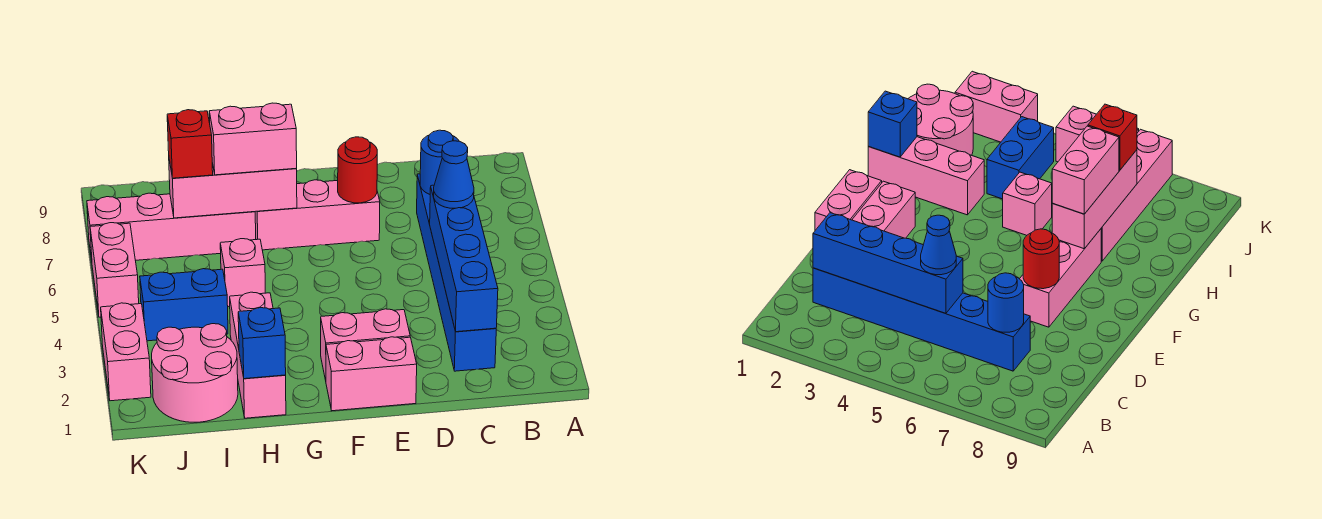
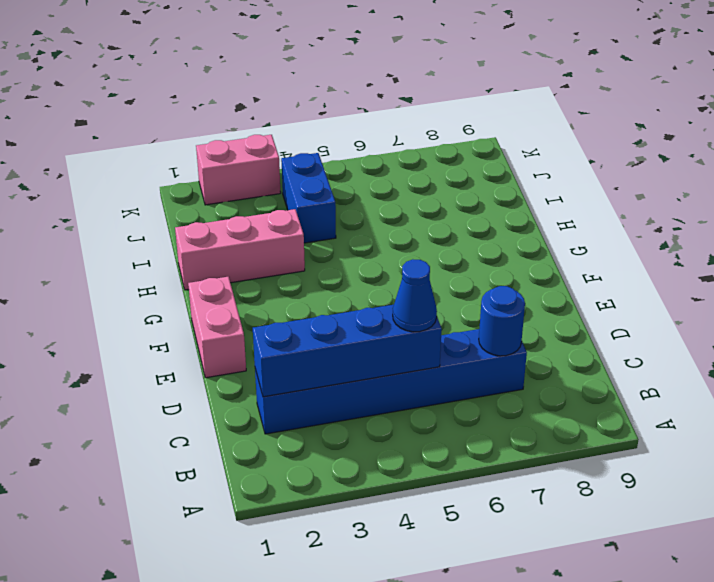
none -> pink 1x2 brick [321,309,410,380]
none -> pink 1x3 brick [255,180,380,250]
none -> pink 1x1 brick [220,239,265,307]

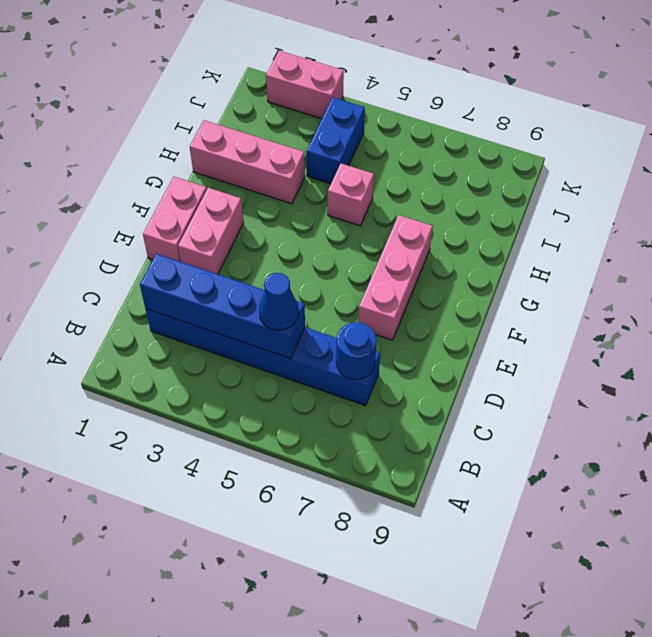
none -> pink 1x4 brick [87,193,256,260]
none -> pink 2x2 round brick [152,324,238,422]
none -> pink 1x2 brick [90,223,139,317]

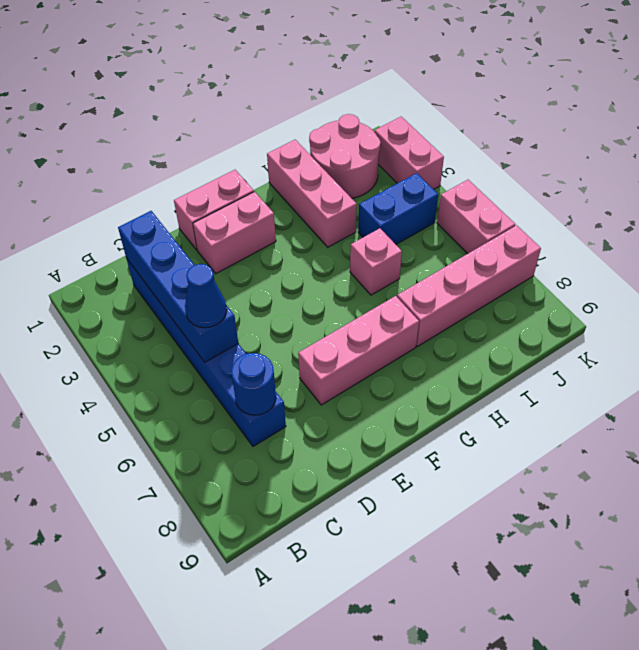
none -> red 1x1 round brick [338,137,377,203]
none -> pink 1x3 brick [169,160,297,218]
none -> blue 1x1 brick [238,308,286,379]

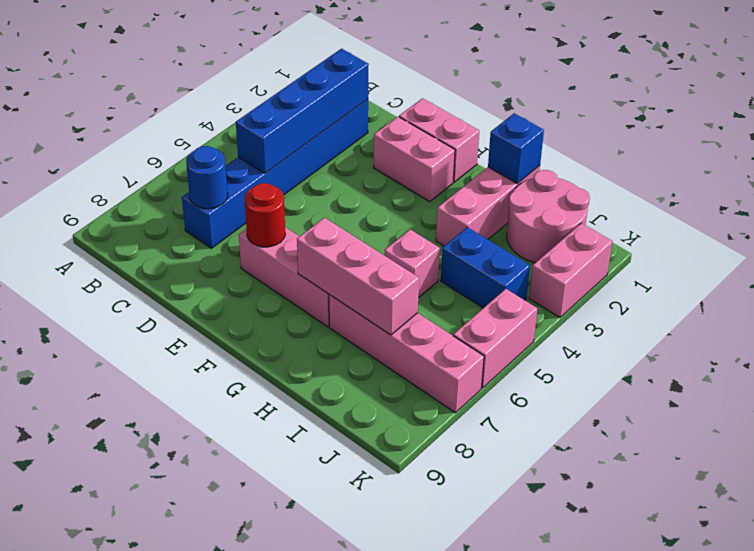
none -> blue 1x1 cone [434,141,474,208]
none -> pink 1x2 brick [209,103,297,175]
none -> red 1x1 brick [167,110,213,178]

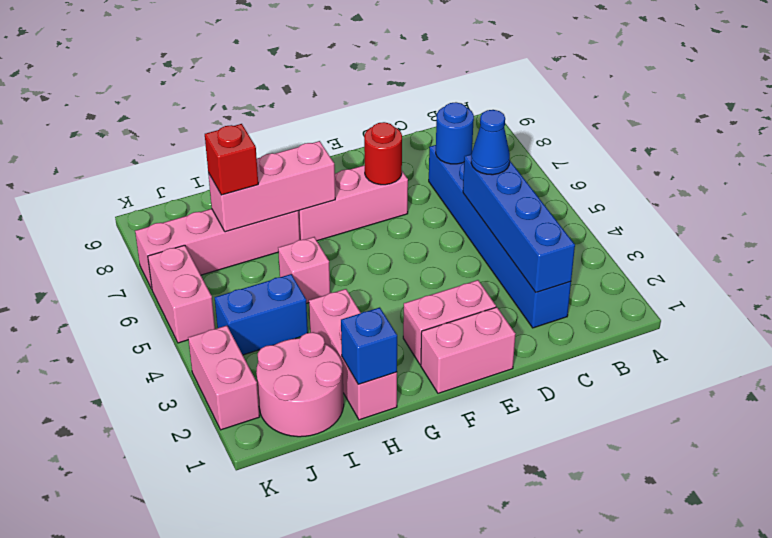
none -> pink 1x2 brick [209,103,297,175]

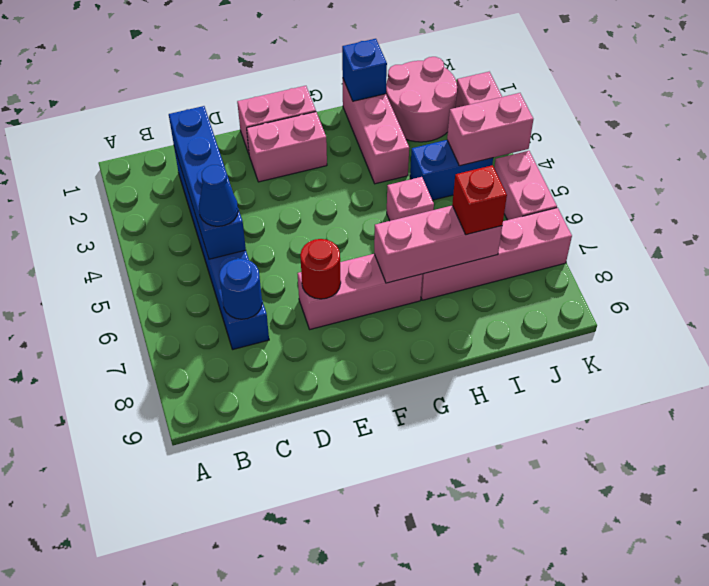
pink 1x2 brick [447,93,533,166] -> pink 1x2 brick moved to [209,103,297,175]

